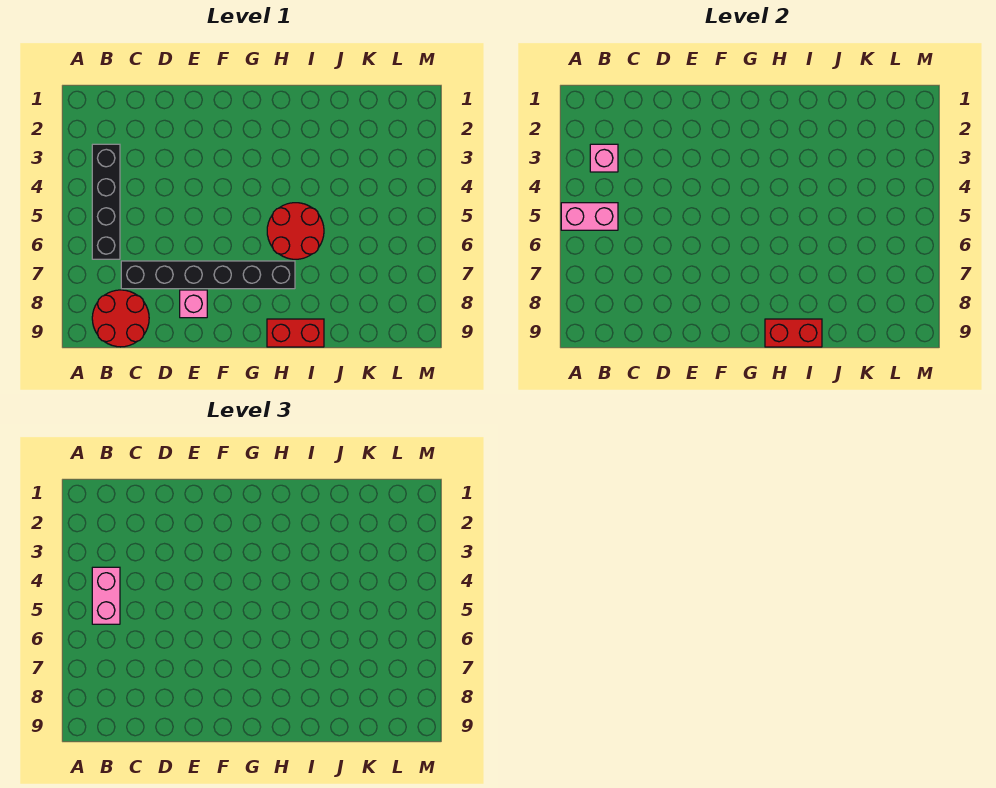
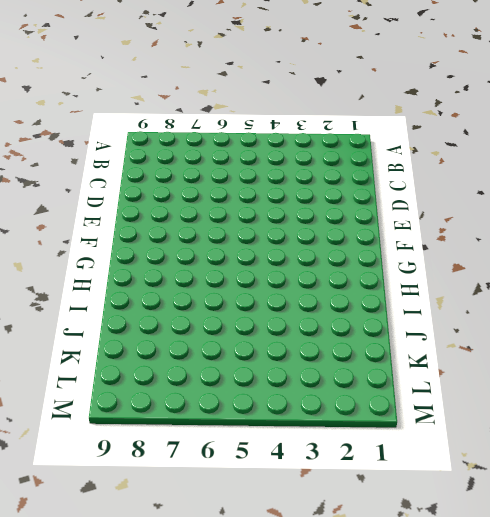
none -> black 1x4 brick [92,144,120,259]
none -> red 2x2 round brick [92,290,149,347]

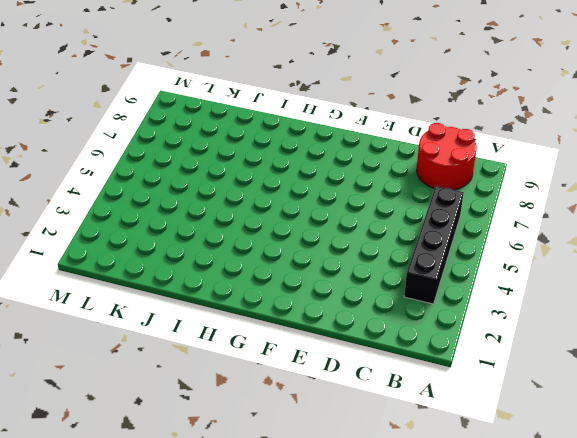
none -> black 1x6 brick [121,261,295,289]
none -> pink 1x1 brick [180,290,207,318]

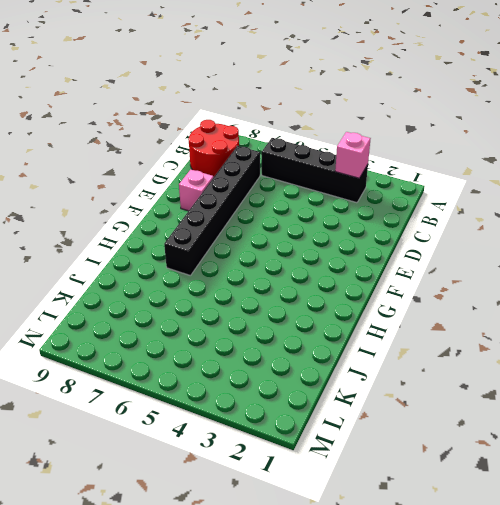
none -> red 2x2 round brick [267,203,324,259]
none -> red 1x2 brick [267,319,324,347]

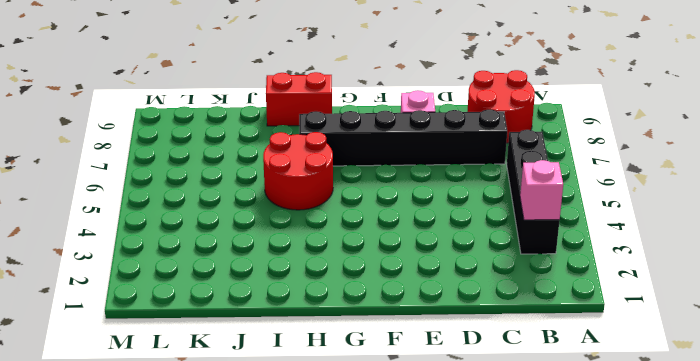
none -> pink 1x2 brick [561,203,618,230]
none -> red 1x2 brick [765,319,822,347]

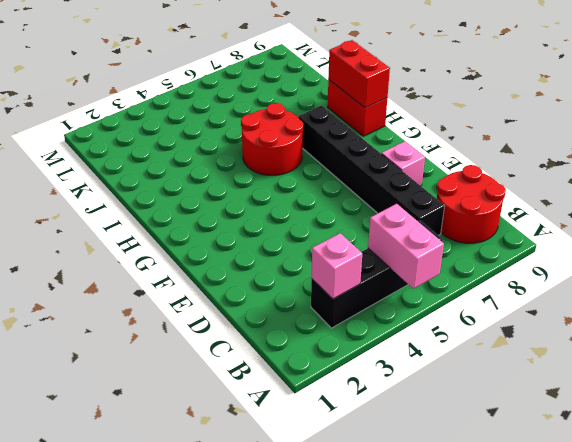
none -> pink 1x2 brick [92,567,120,624]

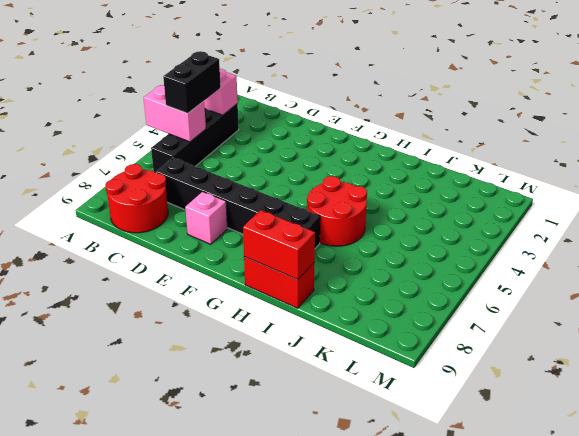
black 1x2 brick [163,51,221,113] -> pink 1x2 brick [92,567,120,624]

